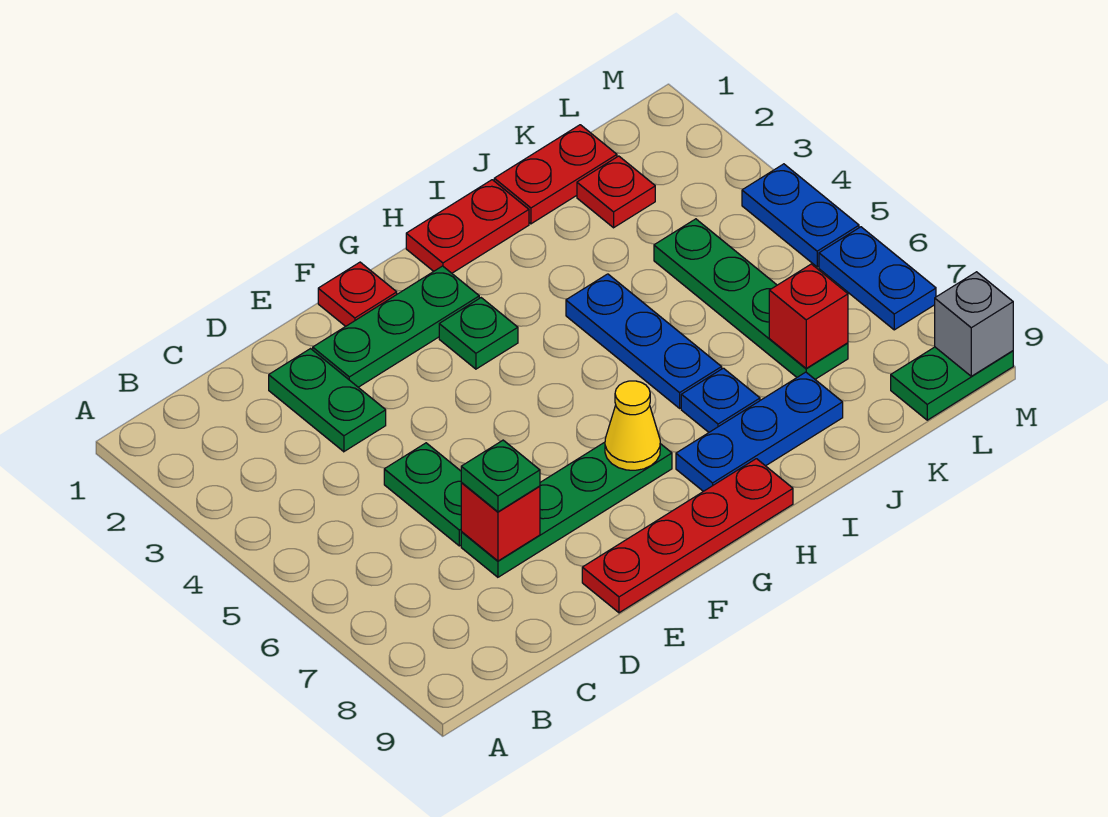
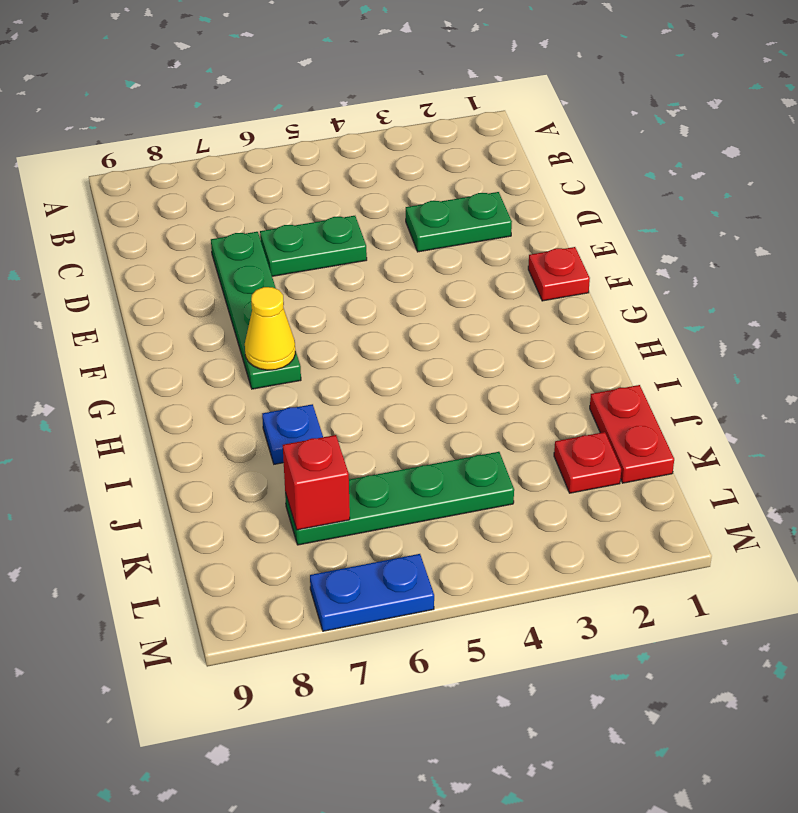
none -> green 1x3 plate [313,266,479,387]
none -> red 1x4 plate [582,459,793,613]
none -> green 1x1 plate [439,298,518,369]

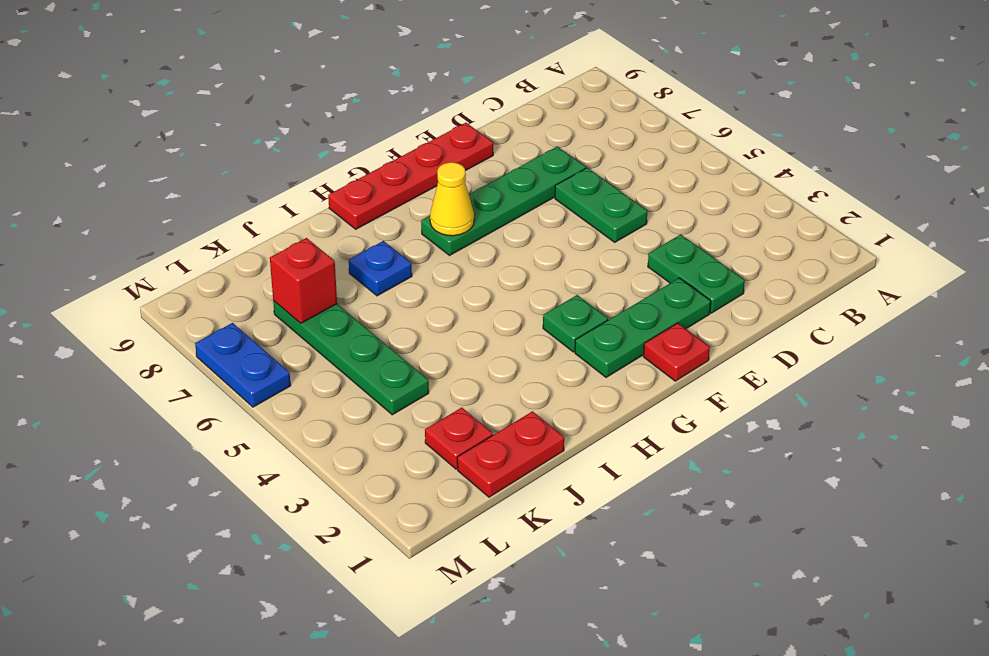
none -> red 1x2 plate [406,180,529,273]
none -> blue 1x3 plate [676,372,843,491]
none -> blue 1x3 plate [566,274,722,408]

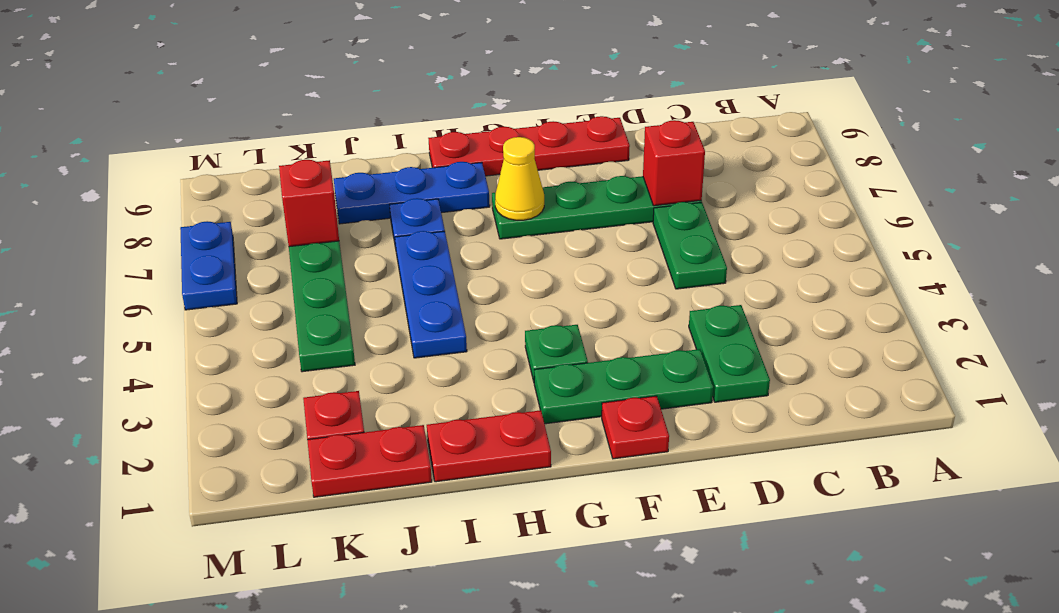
none -> green 1x2 plate [891,347,1013,420]
none -> blue 1x2 plate [742,164,859,267]
none -> grey 1x1 brick [935,272,1013,376]

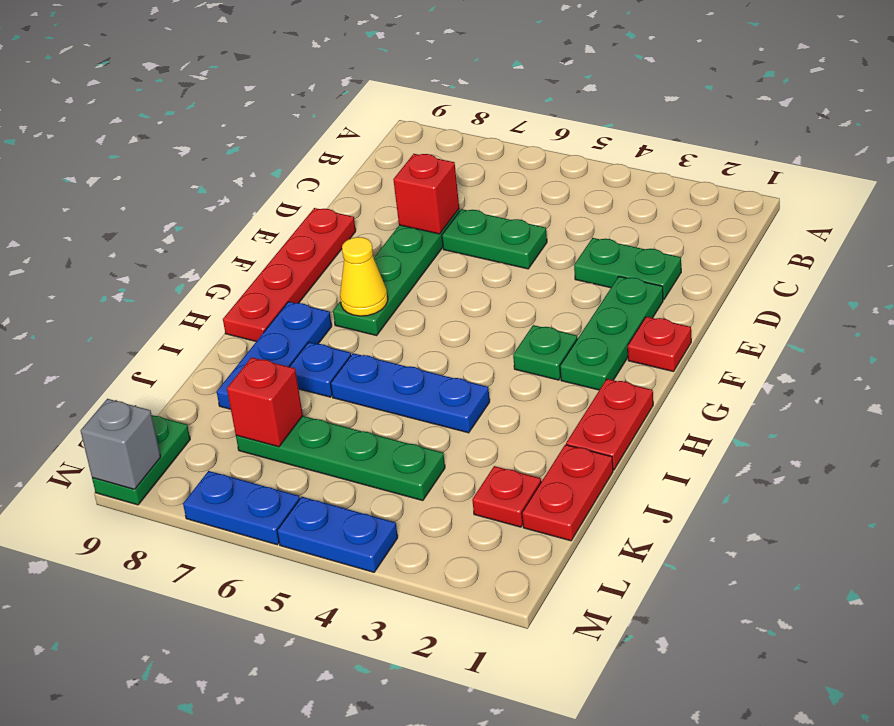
none -> green 1x1 plate [461,440,540,512]

